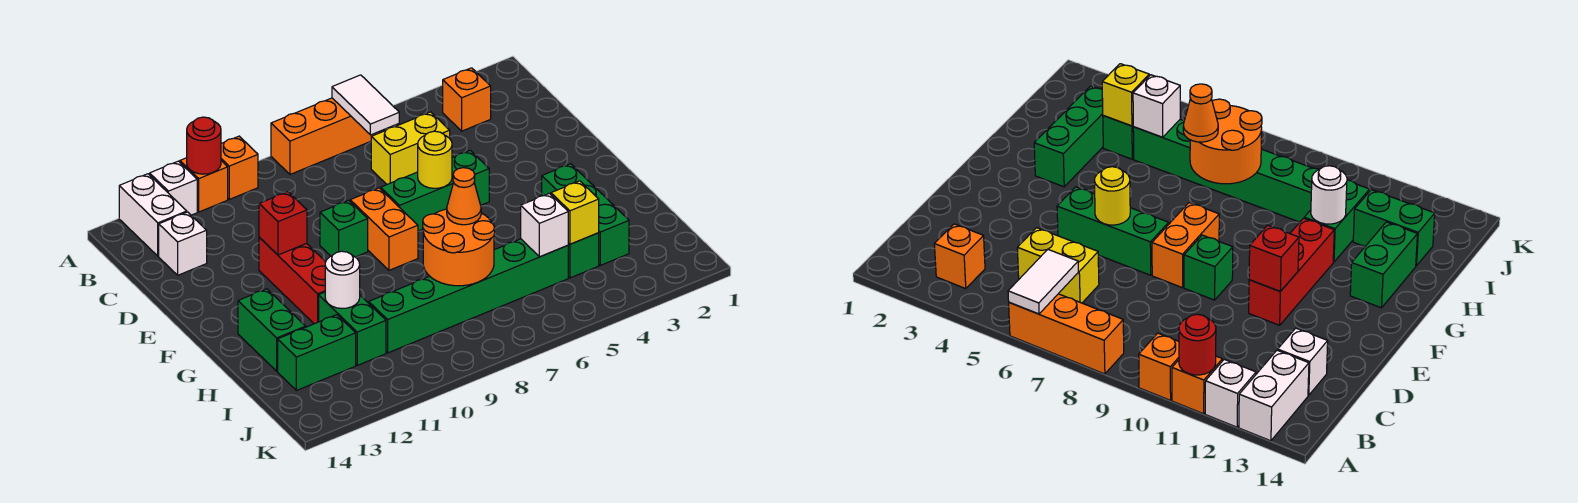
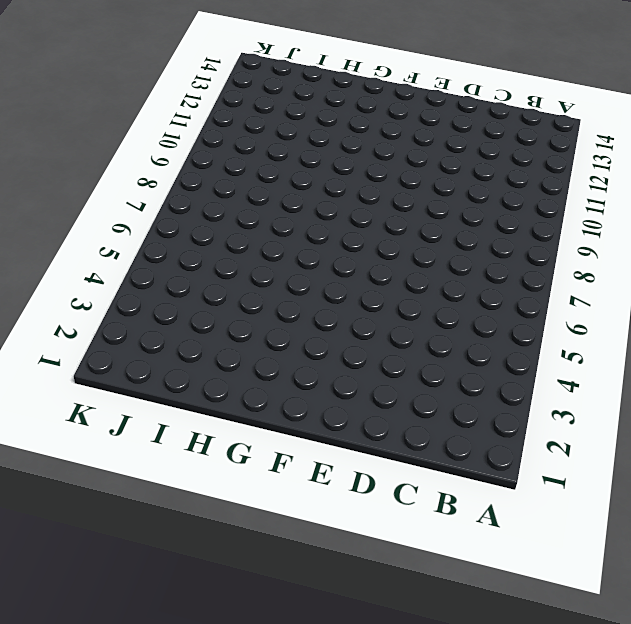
none -> orange 1x3 brick [271,98,380,174]
none -> orange 1x1 brick [221,136,258,199]
none -> orange 1x1 brick [180,158,228,212]

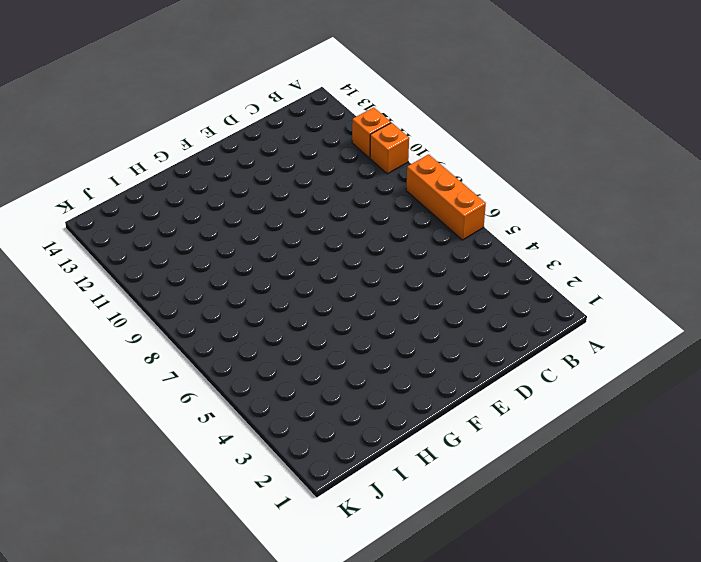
none -> white 1x1 brick [150,161,197,215]
none -> white 1x2 brick [119,174,187,256]
none -> orange 1x1 brick [443,68,491,131]

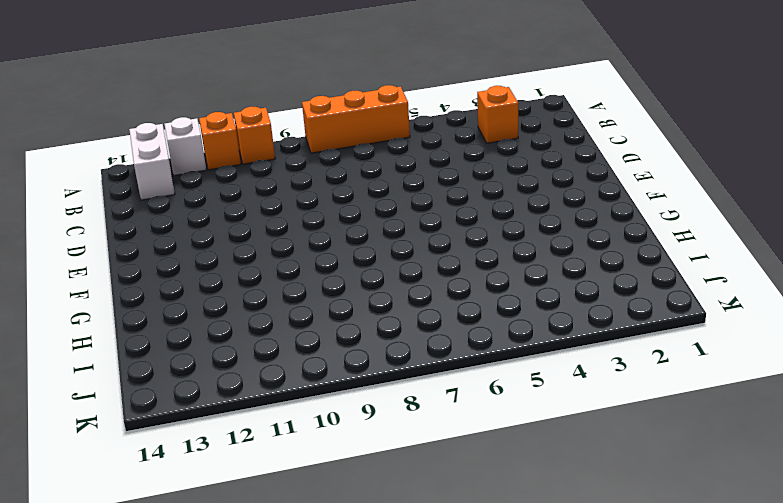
none -> yellow 1x2 brick [371,112,450,184]
none -> white 1x1 brick [159,212,207,275]
none -> green 1x3 brick [381,150,489,231]

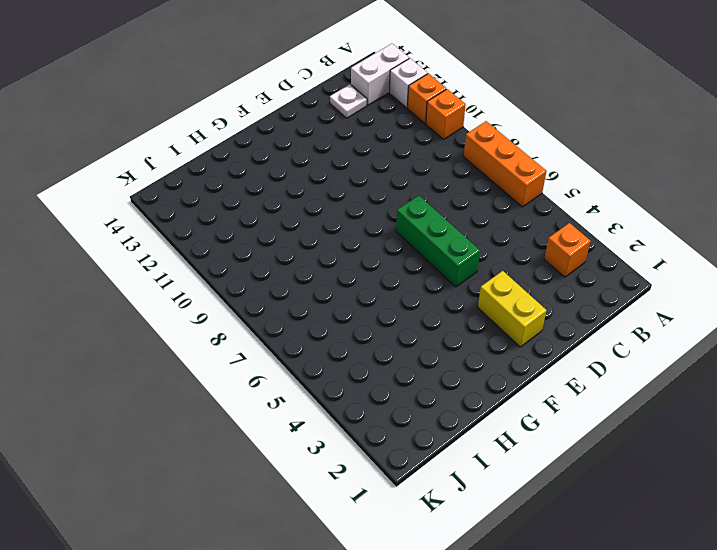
white 1x1 plate [330,84,367,118] -> white 1x1 brick [159,212,207,275]
yellow 1x2 brick [478,271,547,347] -> yellow 1x2 brick moved to [371,112,450,184]
none -> orange 1x2 brick [350,188,418,270]
none -> green 1x1 brick [320,200,368,257]
none -> red 1x3 brick [259,238,326,324]

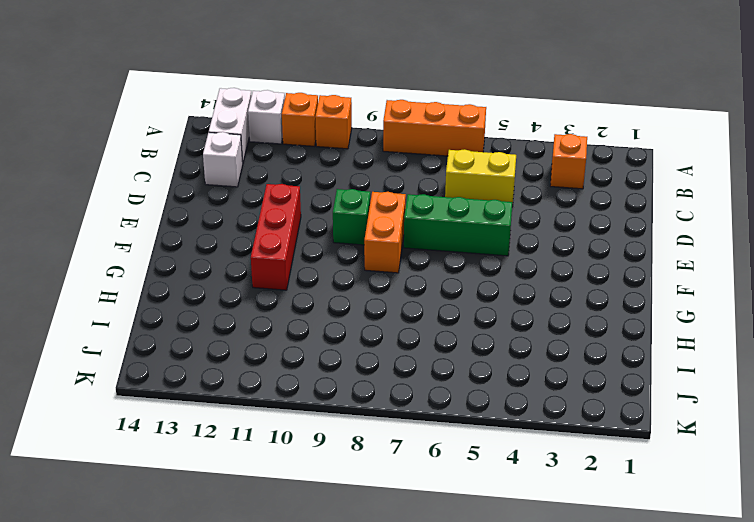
none -> green 1x3 brick [542,164,629,265]
none -> green 1x2 brick [238,289,306,371]
none -> green 1x2 brick [319,292,386,365]

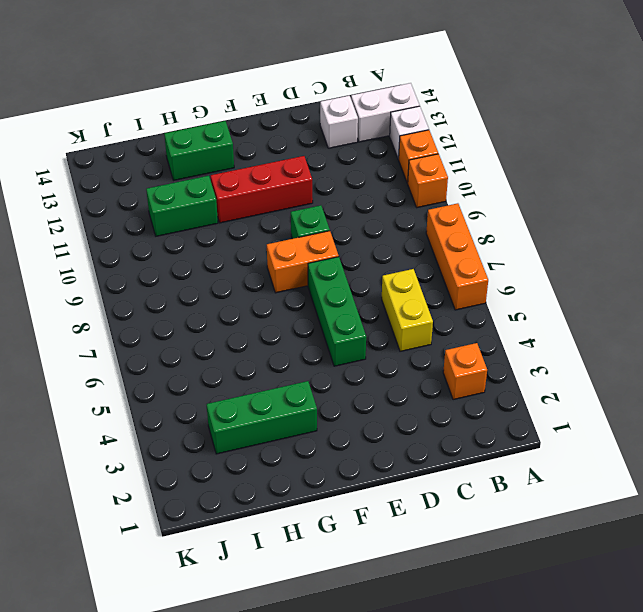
none -> green 1x1 brick [568,233,599,278]
none -> green 1x6 brick [369,239,568,353]
none -> green 1x2 brick [278,315,356,390]

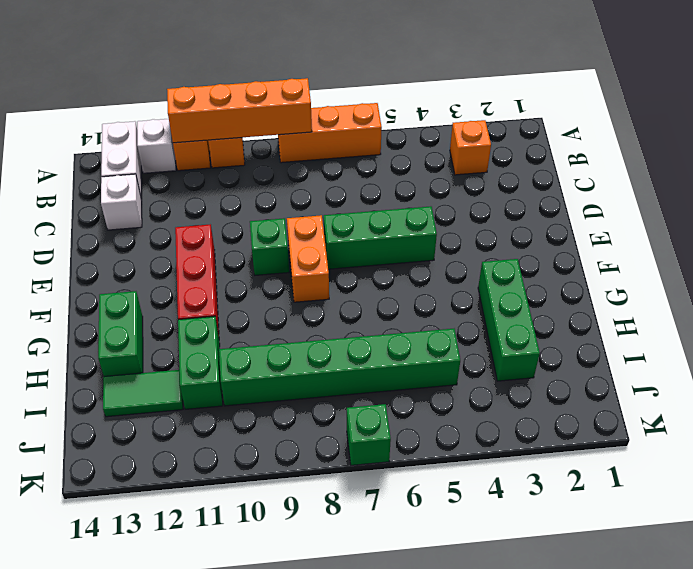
orange 1x4 brick [167,78,312,143] -> red 1x1 round brick [187,117,221,174]
green 1x2 tile [103,370,183,417] -> green 1x2 brick [278,315,356,390]
green 1x1 brick [347,404,391,465] -> green 1x1 brick moved to [568,233,599,278]
none -> yellow 1x2 brick [371,112,450,184]
none -> white 1x2 tile [332,75,399,135]
none -> yellow 1x1 round brick [418,131,452,188]

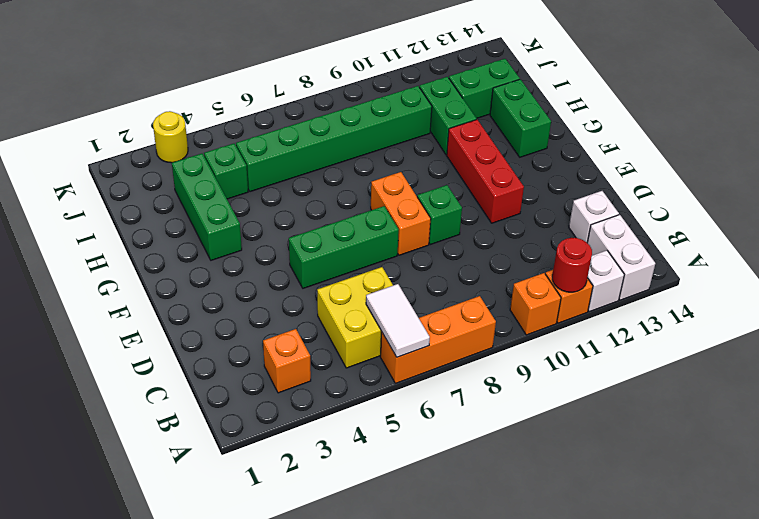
yellow 2x2 brick [317,267,393,368] -> yellow 1x2 brick [371,112,450,184]
yellow 1x1 round brick [153,111,188,163] -> yellow 1x1 round brick moved to [418,131,452,188]
none -> red 1x1 brick [259,192,307,255]
none -> orange 2x2 round brick [423,209,495,286]
none -> white 1x1 round brick [325,251,360,308]

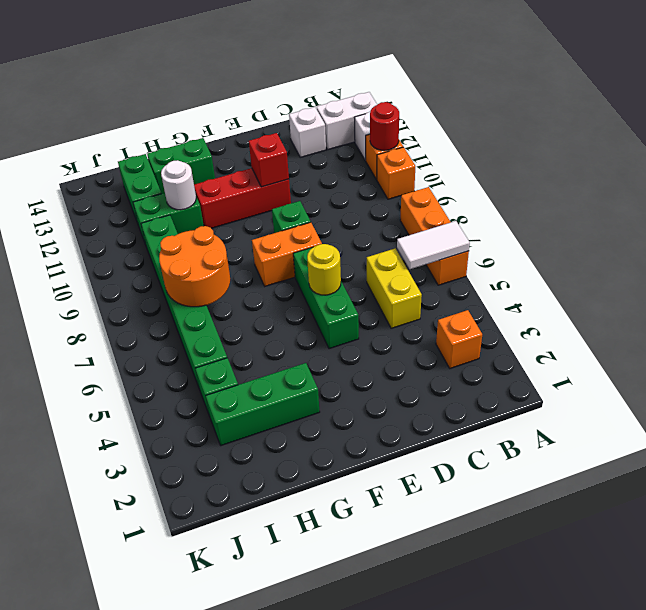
none -> yellow 1x1 brick [551,181,599,244]
none -> white 1x1 brick [521,193,568,257]
none -> orange 1x1 cone [447,168,481,225]

